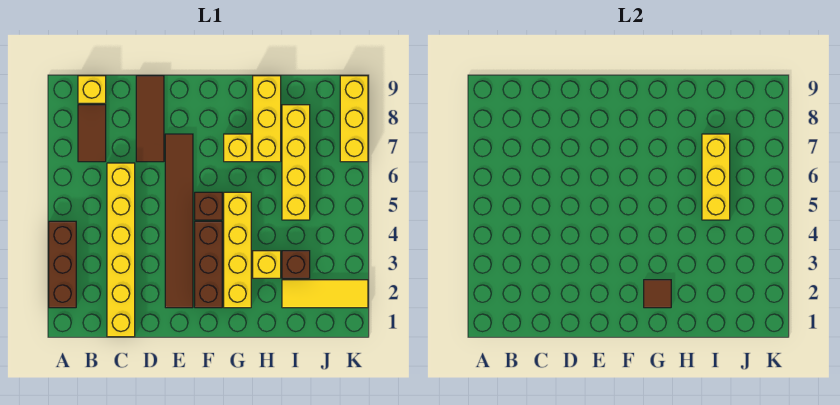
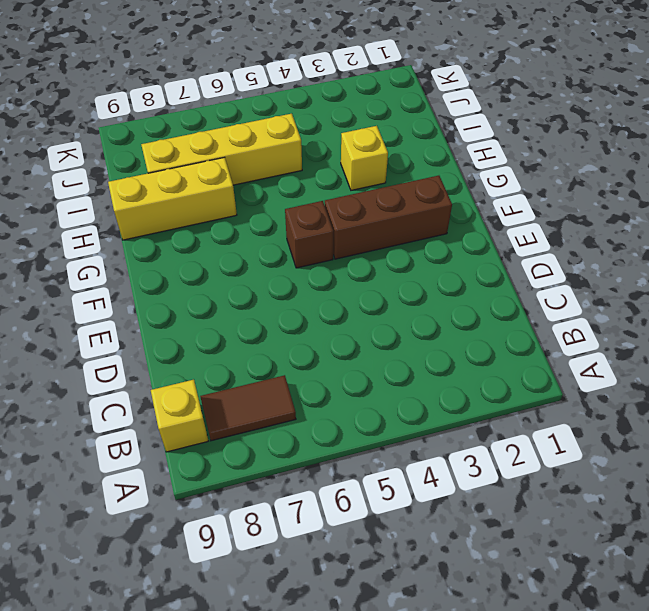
none -> brown 1x3 brick [49,221,76,308]
none -> yellow 1x6 brick [107,163,135,337]
none -> brown 1x3 tile [136,76,164,162]

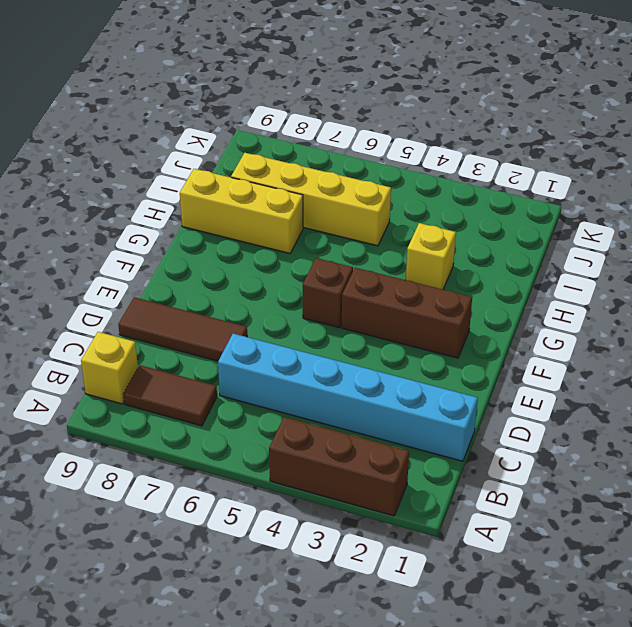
cyan 1x6 brick [218,334,478,461] -> yellow 1x6 brick [107,163,135,337]
none -> brown 1x6 tile [165,134,193,308]
none -> yellow 1x4 brick [224,192,251,308]
none -> yellow 1x1 brick [224,134,251,162]

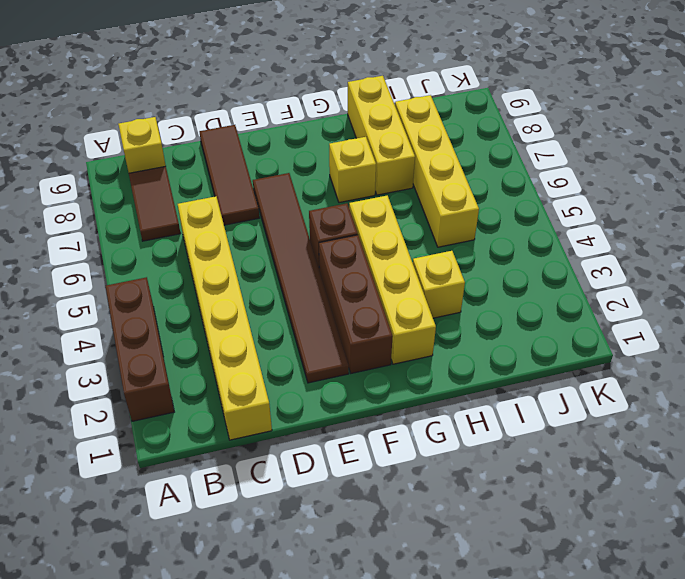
none -> yellow 1x3 tile [282,280,368,308]
none -> brown 1x1 brick [282,251,310,278]
none -> yellow 1x3 brick [340,76,368,162]

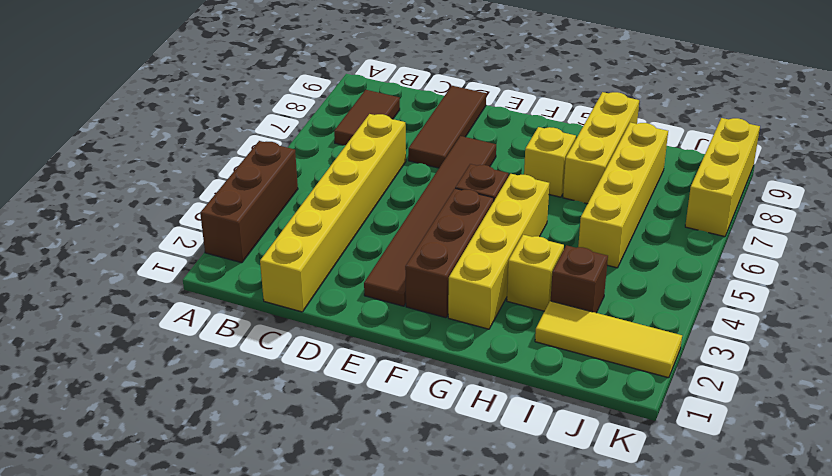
none -> yellow 1x1 brick [78,76,106,103]
none -> brown 1x1 tile [644,280,671,308]
none -> yellow 1x3 brick [702,134,730,220]

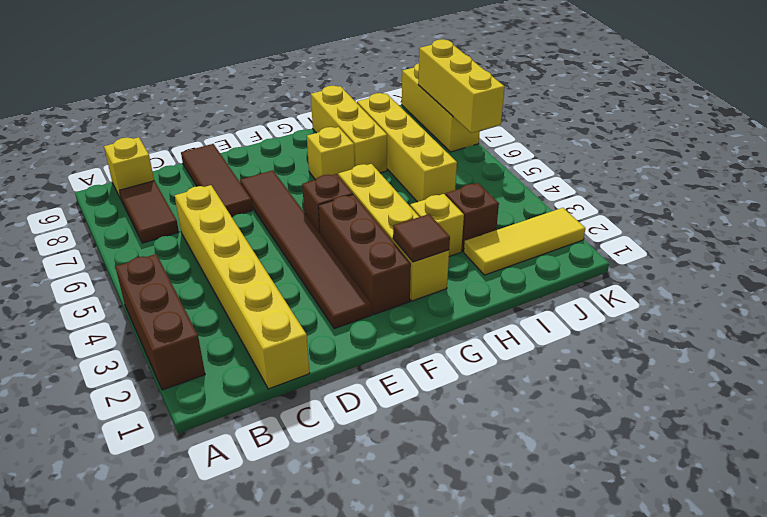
yellow 1x3 brick [418,39,505,133] -> yellow 1x3 brick moved to [702,134,730,220]

